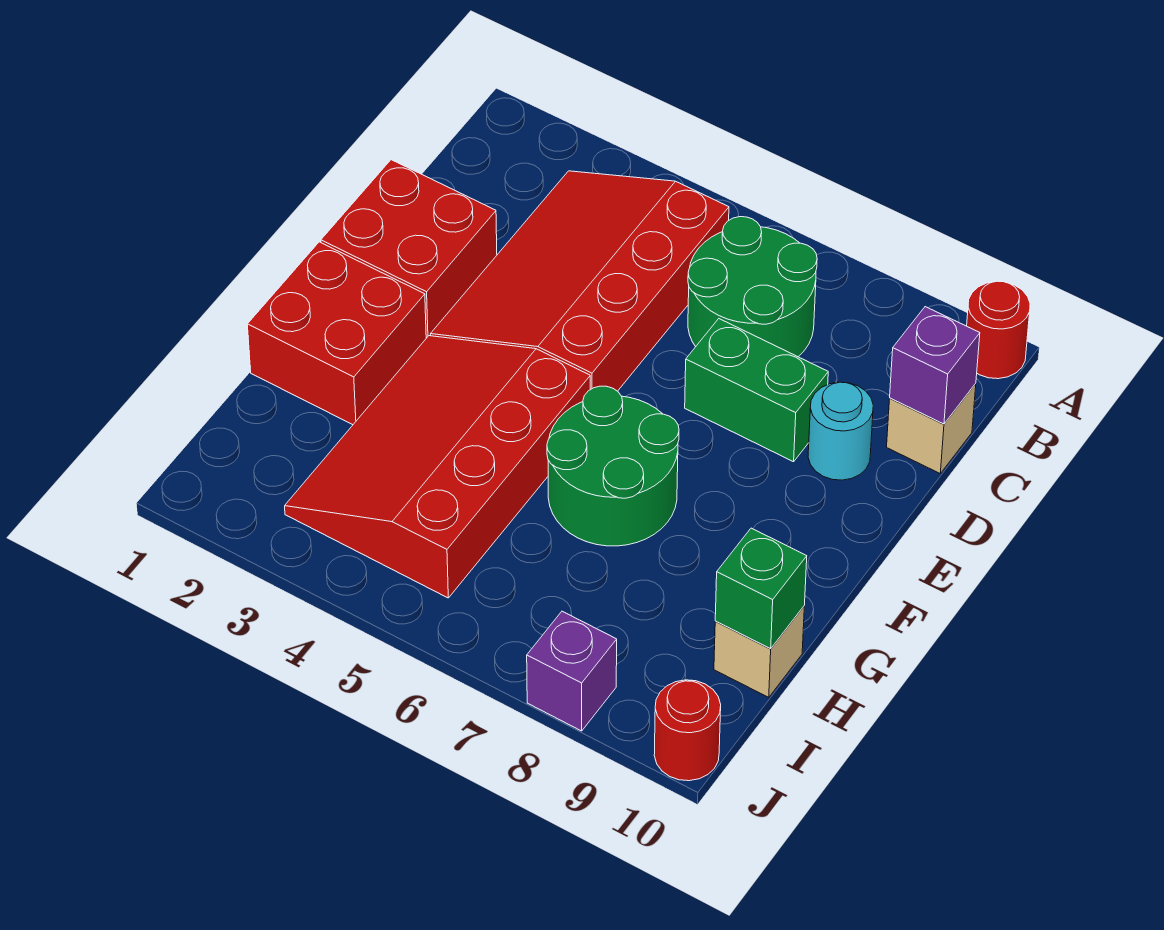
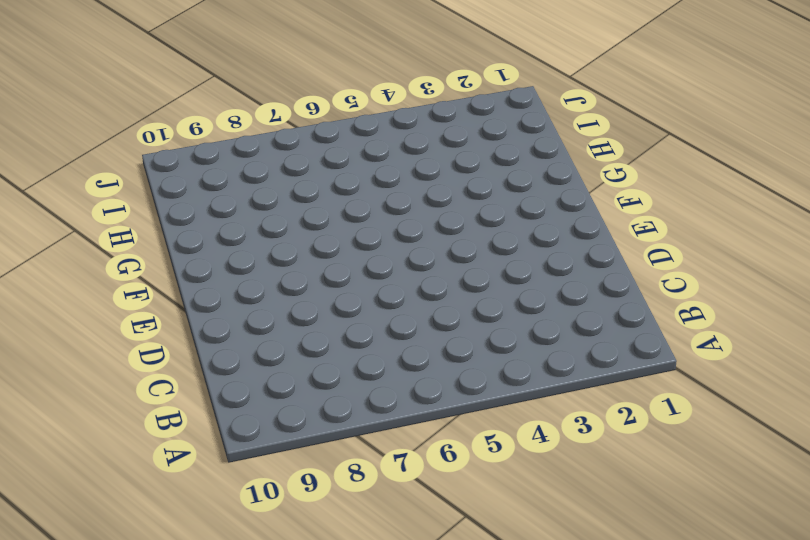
none -> red 1x1 round brick [967,281,1030,379]
none -> red 3x4 slope [430,171,729,391]
none -> green 2x2 round brick [688,217,817,357]

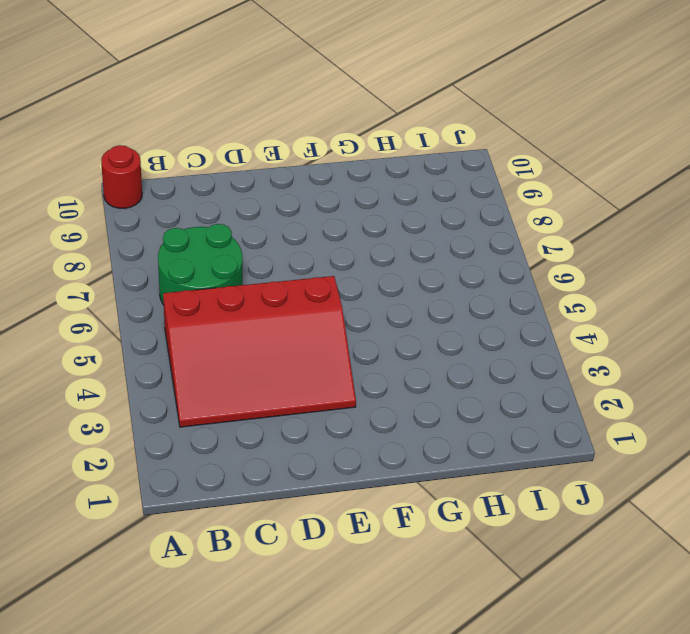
none -> tan 1x1 brick [887,384,976,473]
none -> red 2x2 brick [321,160,497,338]
none -> green 1x2 brick [685,319,828,462]

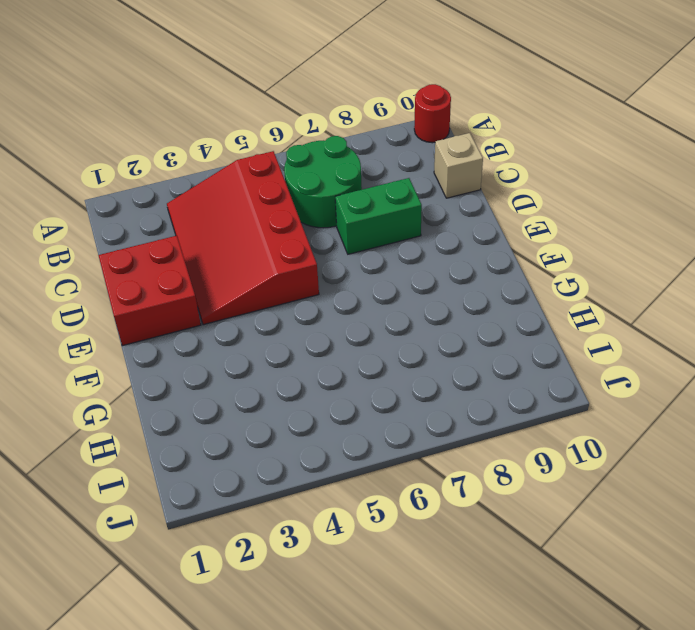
none -> cyan 1x1 round brick [808,382,873,480]
none -> red 2x2 brick [247,242,426,425]
none -> red 3x4 slope [285,336,590,598]

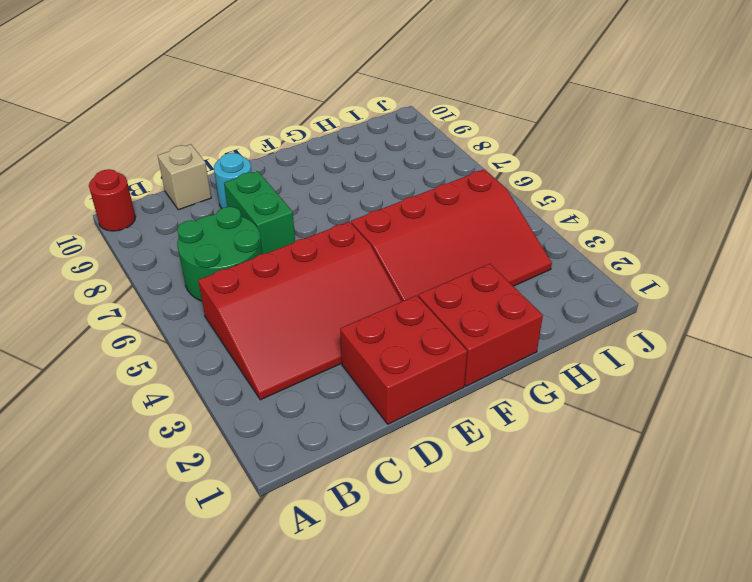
none -> green 2x2 round brick [547,386,679,546]
none -> tan 1x1 brick [714,607,804,697]
none -> purple 1x1 brick [527,611,617,731]

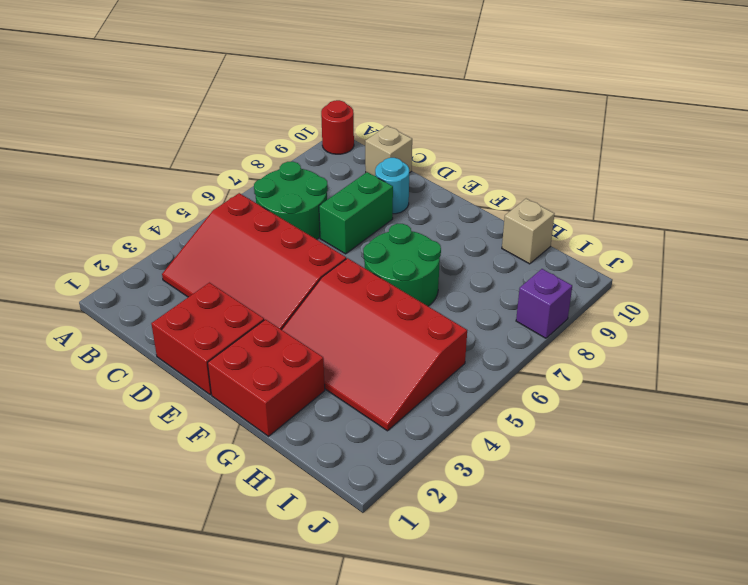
none -> red 1x1 round brick [654,680,721,781]
none -> purple 1x1 brick [890,307,980,424]
none -> green 1x1 brick [715,528,807,649]

